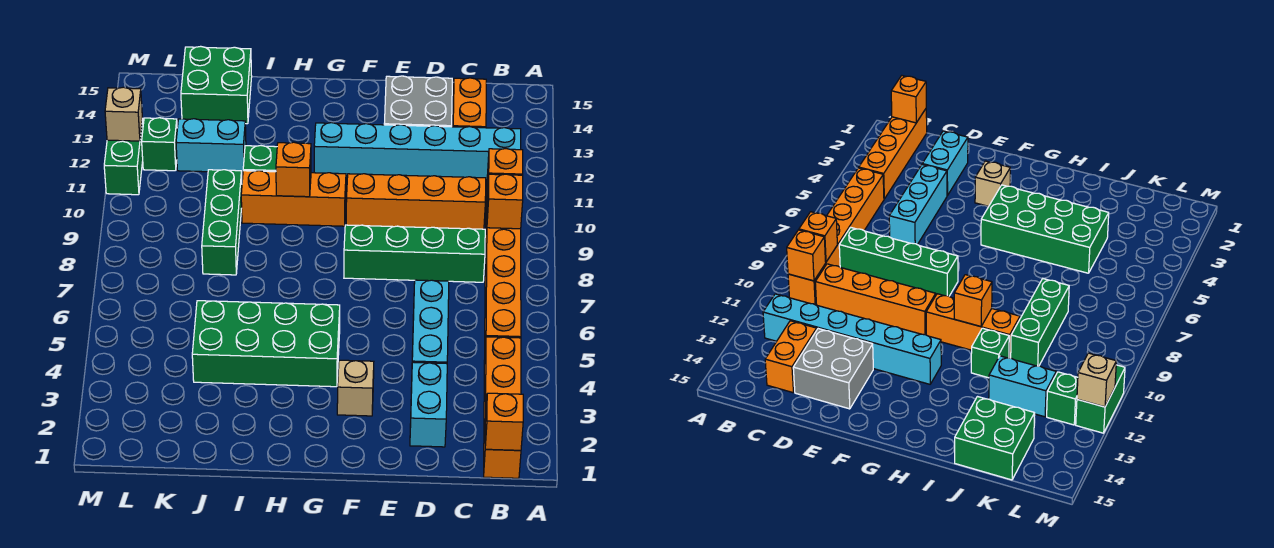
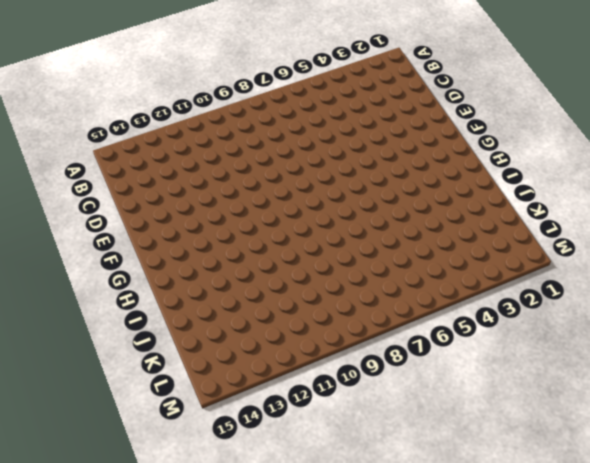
none -> orange 1x4 brick [484,337,521,478]
none -> orange 1x6 brick [484,192,521,363]
none -> cyan 1x6 brick [314,123,521,180]

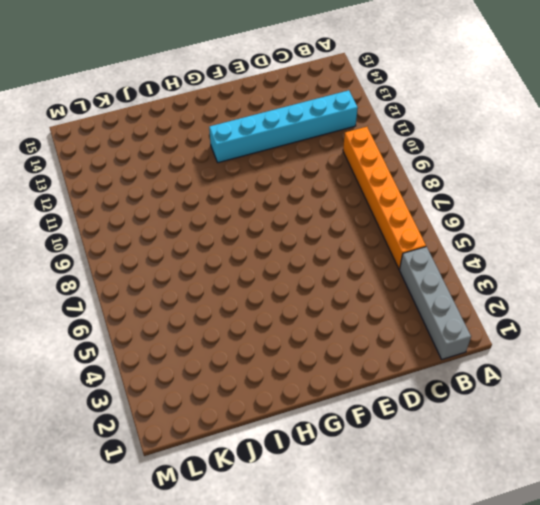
grey 1x4 brick [399,247,471,359] -> orange 1x4 brick [484,337,521,478]
none -> green 1x4 brick [344,225,485,282]
none -> orange 1x4 brick [346,174,486,229]
none -> orange 1x2 brick [453,78,486,128]

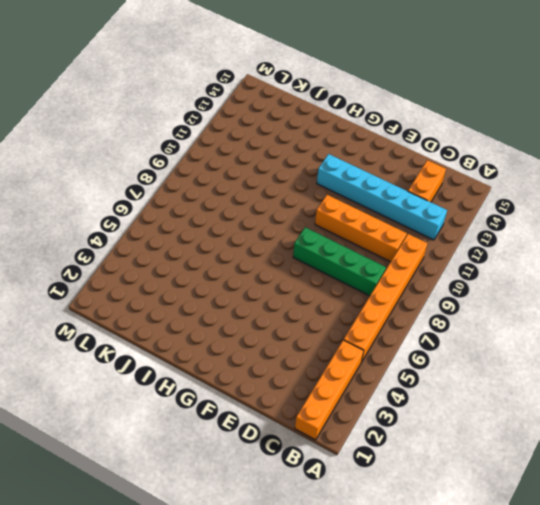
none -> cyan 1x2 brick [410,362,447,447]
none -> cyan 1x3 brick [412,280,449,364]
none -> grey 2x2 brick [384,76,452,127]

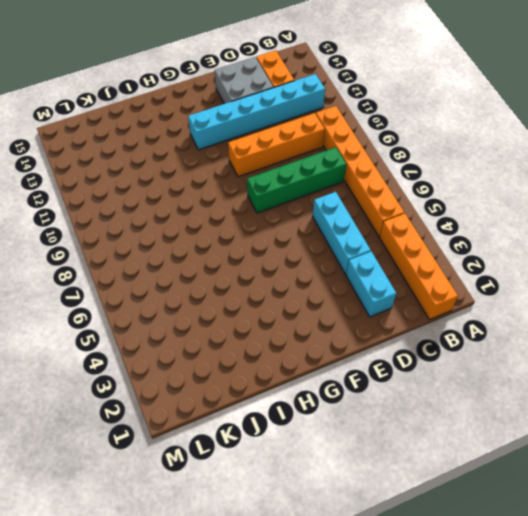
none -> tan 1x1 brick [337,360,374,416]
none -> green 2x4 brick [192,301,340,387]
none -> orange 1x3 brick [241,171,346,226]

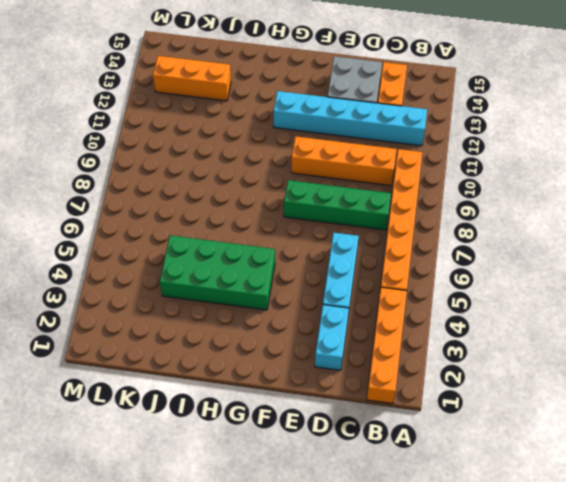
orange 1x3 brick [153,56,231,101] -> orange 1x3 brick moved to [241,171,346,226]
none -> tan 1x1 brick [337,360,374,416]
none -> green 1x1 brick [243,146,277,172]
none -> green 1x3 brick [202,170,242,275]

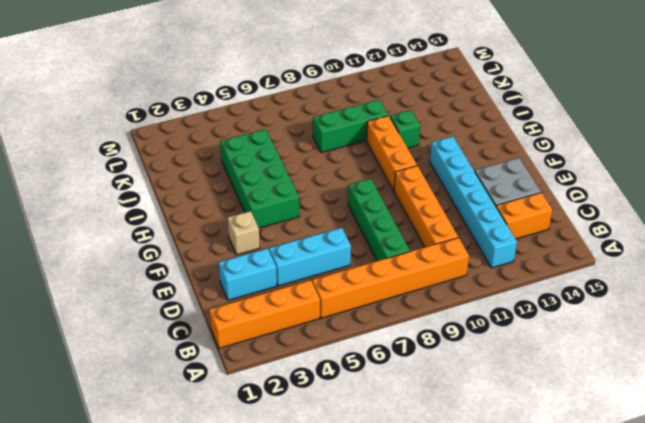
none -> cyan 1x2 brick [176,119,246,173]
none -> green 2x2 brick [181,46,252,124]
none -> green 1x1 brick [142,118,177,171]

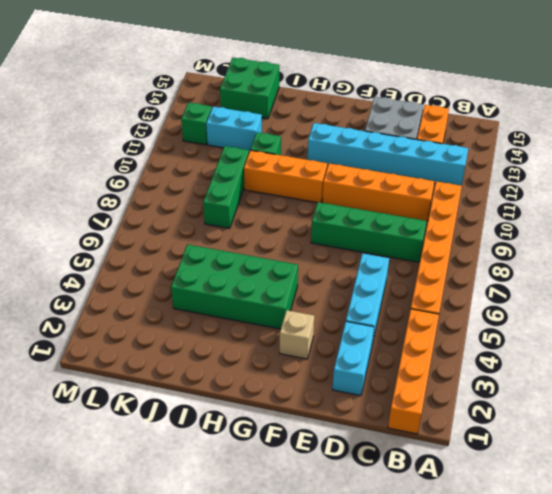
none -> green 1x2 brick [104,119,143,195]
none -> orange 1x1 brick [485,393,523,450]
none -> orange 1x1 brick [487,174,523,229]

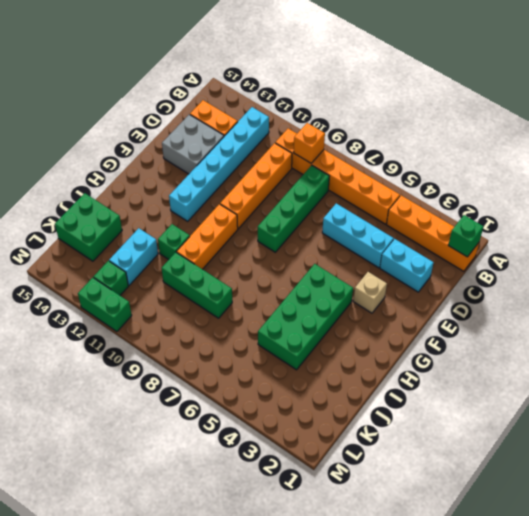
green 1x1 brick [448,215,483,257] -> orange 1x1 brick [485,393,523,450]
none -> orange 1x1 brick [487,149,523,197]
none -> orange 1x1 brick [276,142,311,197]
none -> tan 1x1 brick [105,87,142,141]

